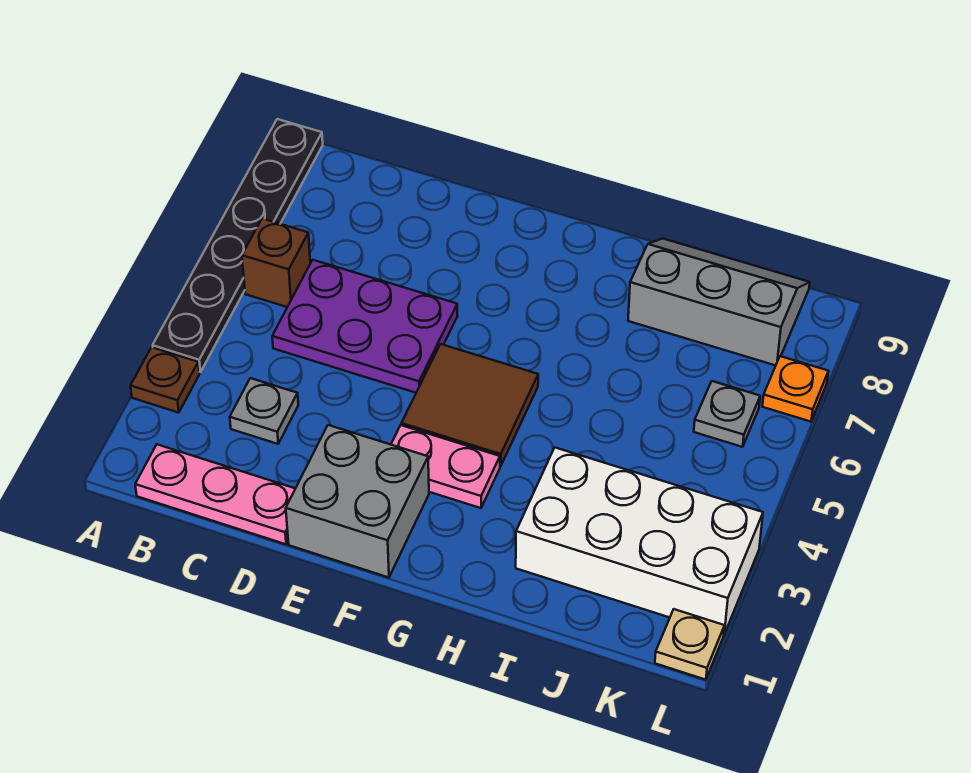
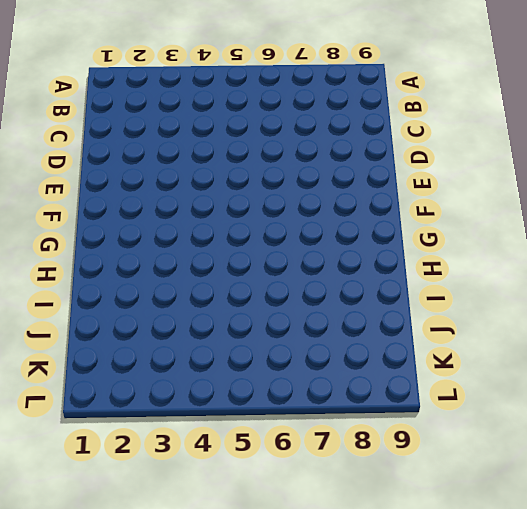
none -> brown 1x1 plate [130,347,199,413]
none -> black 1x6 plate [153,119,323,372]
none -> pink 1x3 plate [135,445,295,544]

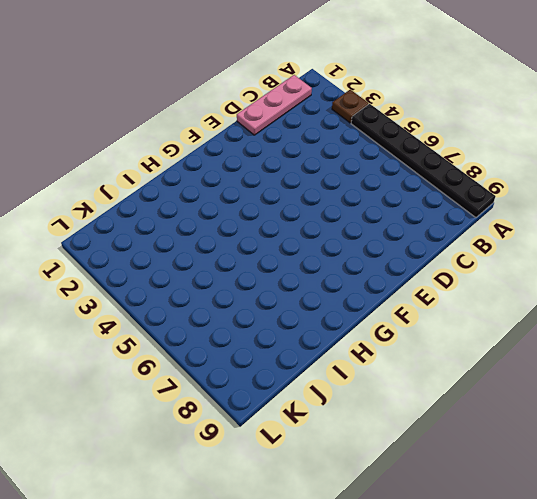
none -> brown 1x1 brick [242,219,310,307]
none -> grey 1x1 plate [230,378,298,444]
none -> purple 2x3 plate [272,260,457,393]

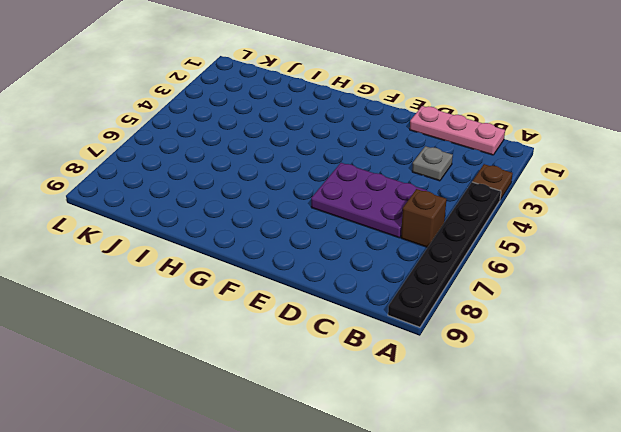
none -> grey 2x2 brick [286,425,429,577]
none -> pink 1x2 plate [391,425,500,508]
none -> brown 2x2 tile [402,344,538,466]

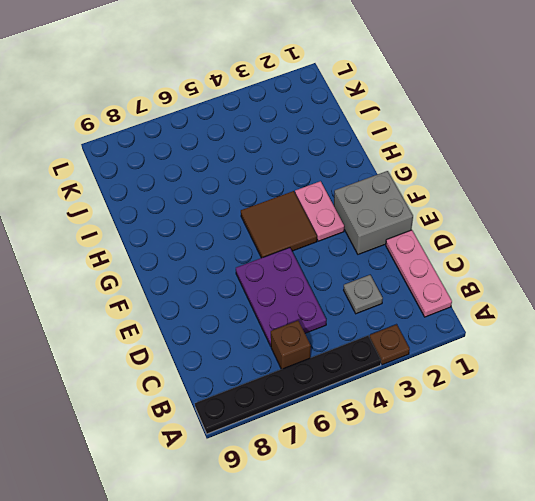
none -> white 2x4 brick [516,448,763,634]
none -> grey 2x3 slope [628,239,810,365]
none -> grey 1x1 plate [694,381,760,447]

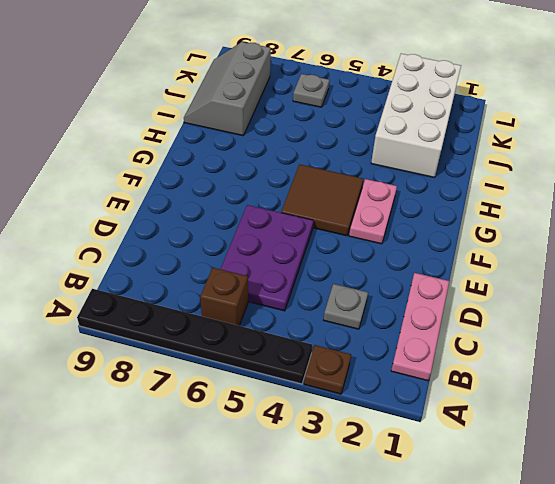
none -> grey 2x2 brick [286,425,429,577]
none -> tan 1x1 plate [655,609,724,680]
none -> orange 1x1 plate [762,356,828,422]

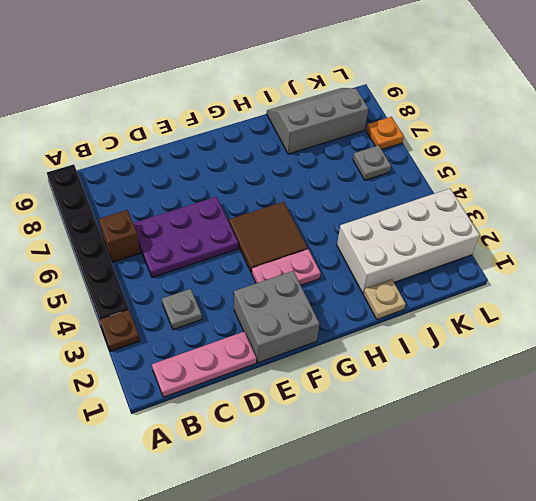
tan 1x1 plate [363,279,406,319] -> tan 1x1 plate moved to [655,609,724,680]

